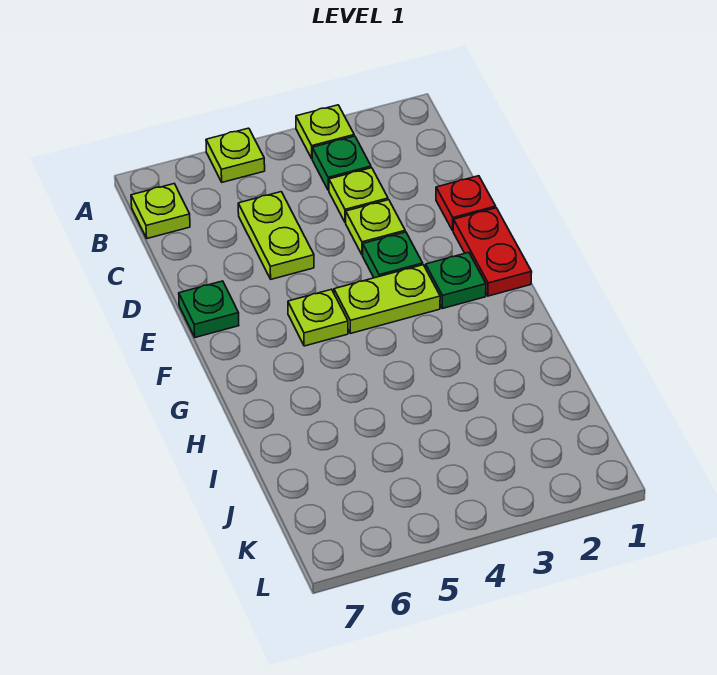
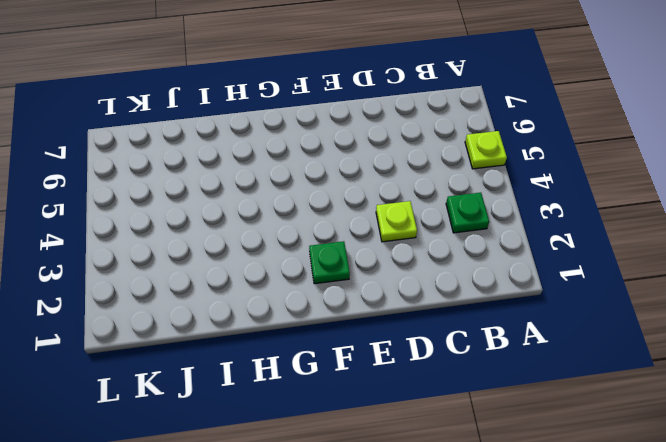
none -> lime 1x1 plate [296,105,354,158]
none -> lime 1x1 plate [131,184,190,238]
none -> lime 1x1 plate [329,168,388,223]

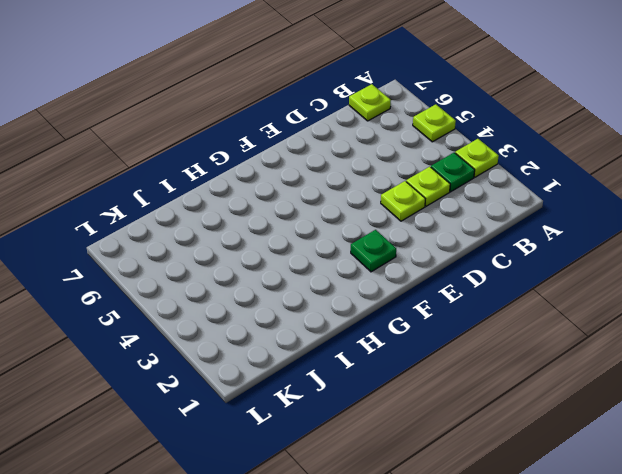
none -> lime 1x2 plate [238,192,314,279]
none -> red 1x1 plate [436,176,496,230]
none -> red 1x2 plate [453,208,532,296]

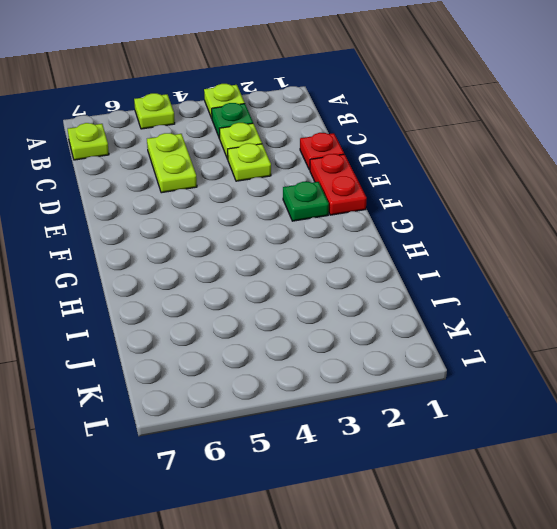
none -> green 1x1 plate [363,232,423,278]
none -> green 1x1 plate [179,281,239,337]
none -> lime 1x2 plate [334,265,440,333]

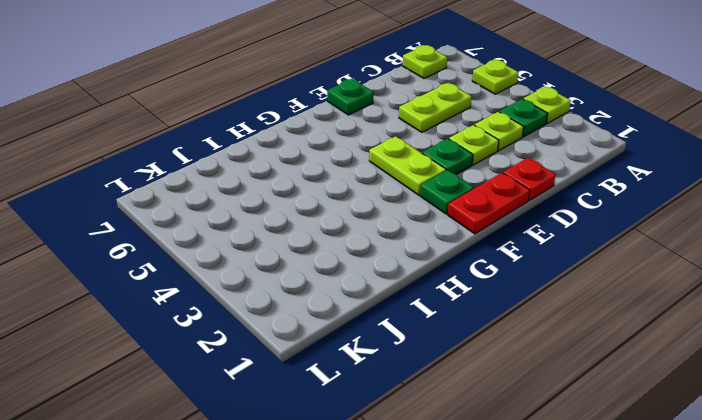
none -> lime 1x1 plate [288,289,348,346]

